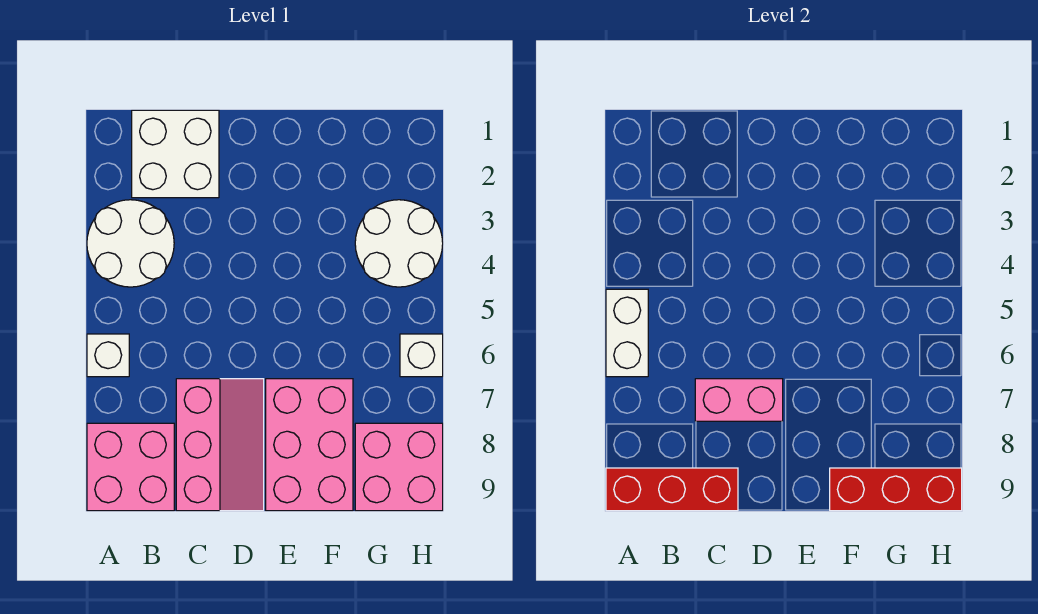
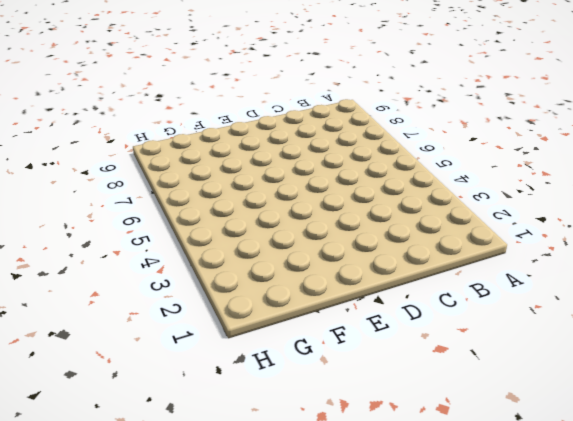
none -> white 2x2 round brick [87,200,174,287]
none -> white 1x1 brick [87,334,129,377]
none -> pink 2x2 brick [87,423,174,511]

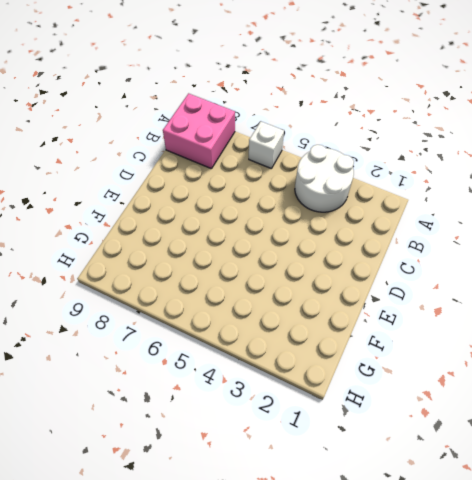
none -> white 2x2 brick [132,110,219,198]
none -> pink 2x3 slope [176,379,264,511]
none -> pink 2x3 brick [266,379,353,511]

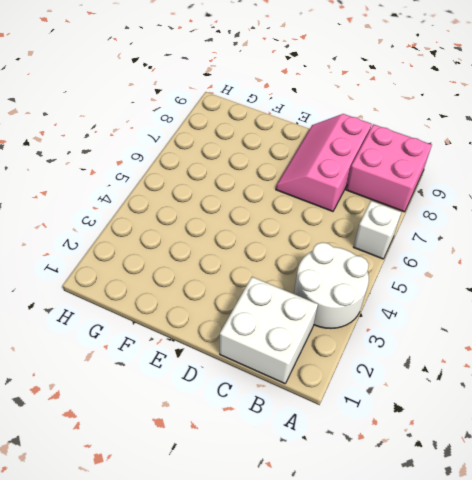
none -> pink 2x3 brick [266,379,353,511]
none -> white 2x2 round brick [355,200,443,287]
none -> pink 2x2 brick [355,423,443,511]

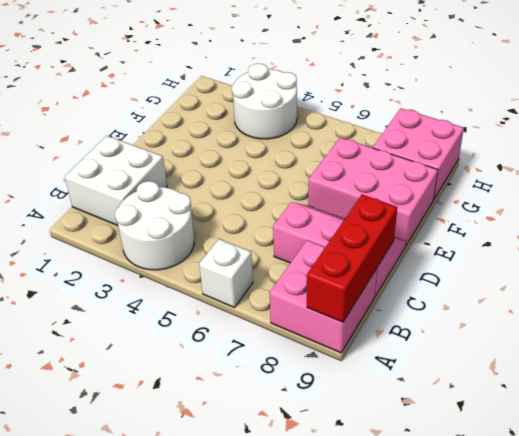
none -> white 1x1 brick [400,334,443,377]
none -> white 1x2 brick [606,289,648,377]
none -> pink 1x2 brick [695,379,783,421]

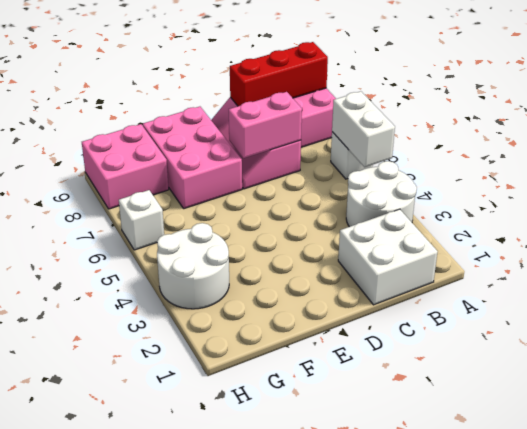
none -> red 1x3 brick [830,468,962,511]

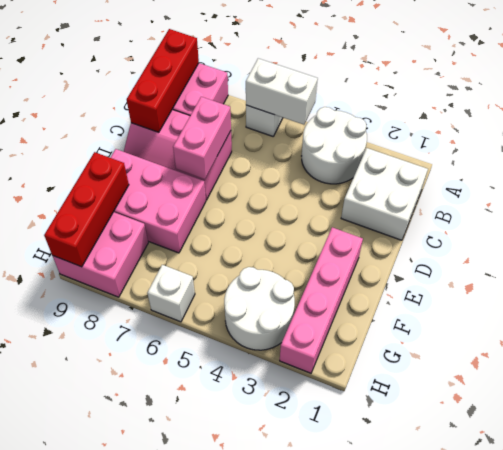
pink 1x4 brick [280,227,363,373] -> none

